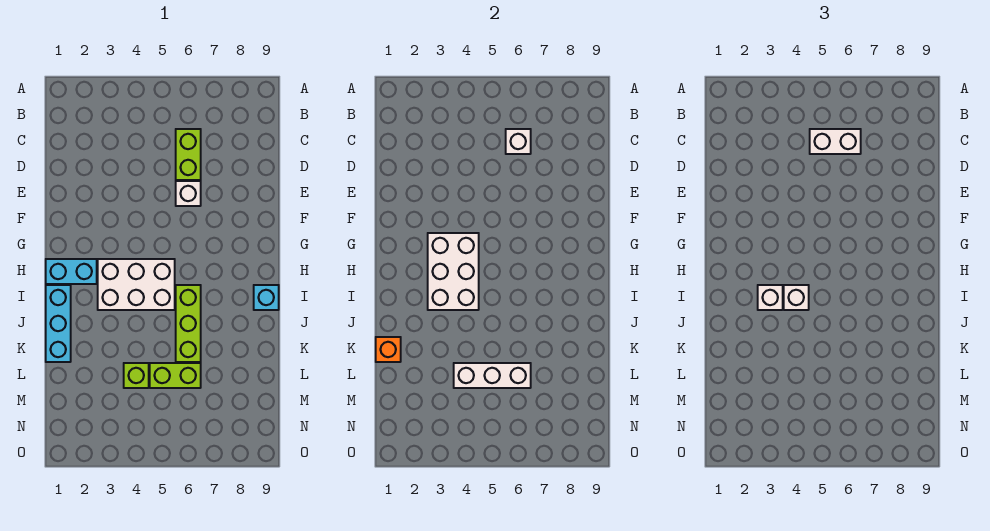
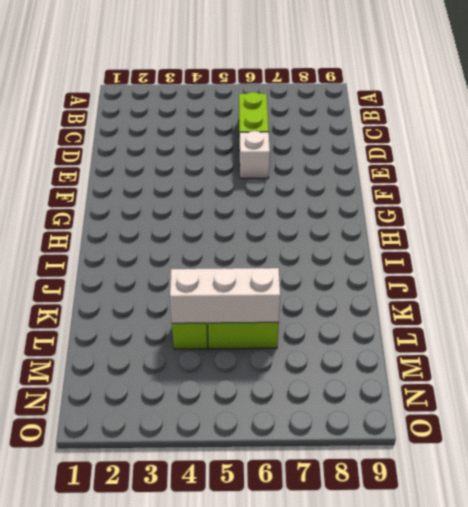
none -> cyan 1x2 brick [46,259,97,284]
none -> white 2x3 brick [98,259,175,310]
none -> cyan 1x3 brick [46,285,71,362]

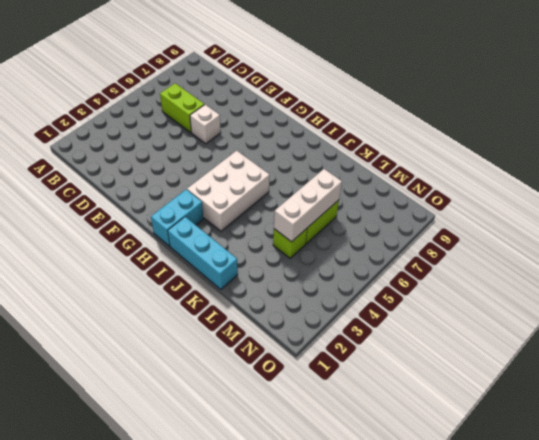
none -> lime 1x3 brick [176,285,201,362]
none -> cyan 1x1 brick [254,285,279,310]
none -> white 1x1 brick [506,129,531,154]

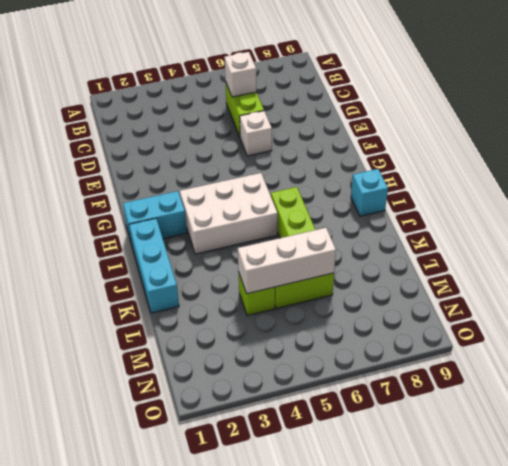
none -> white 2x3 brick [428,233,479,310]
none -> orange 1x1 brick [376,337,401,362]
none -> white 1x2 brick [810,129,861,154]

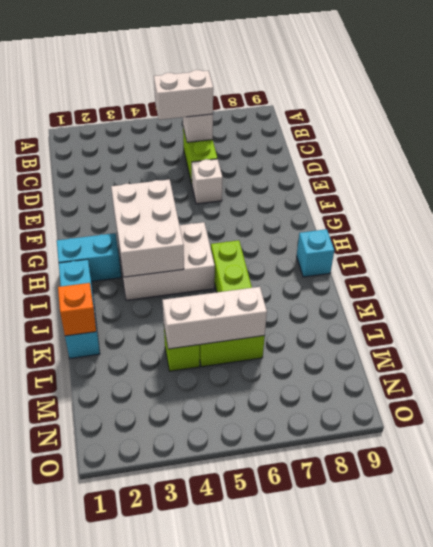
none -> white 1x1 brick [758,285,783,310]
none -> white 1x1 brick [784,285,809,310]

